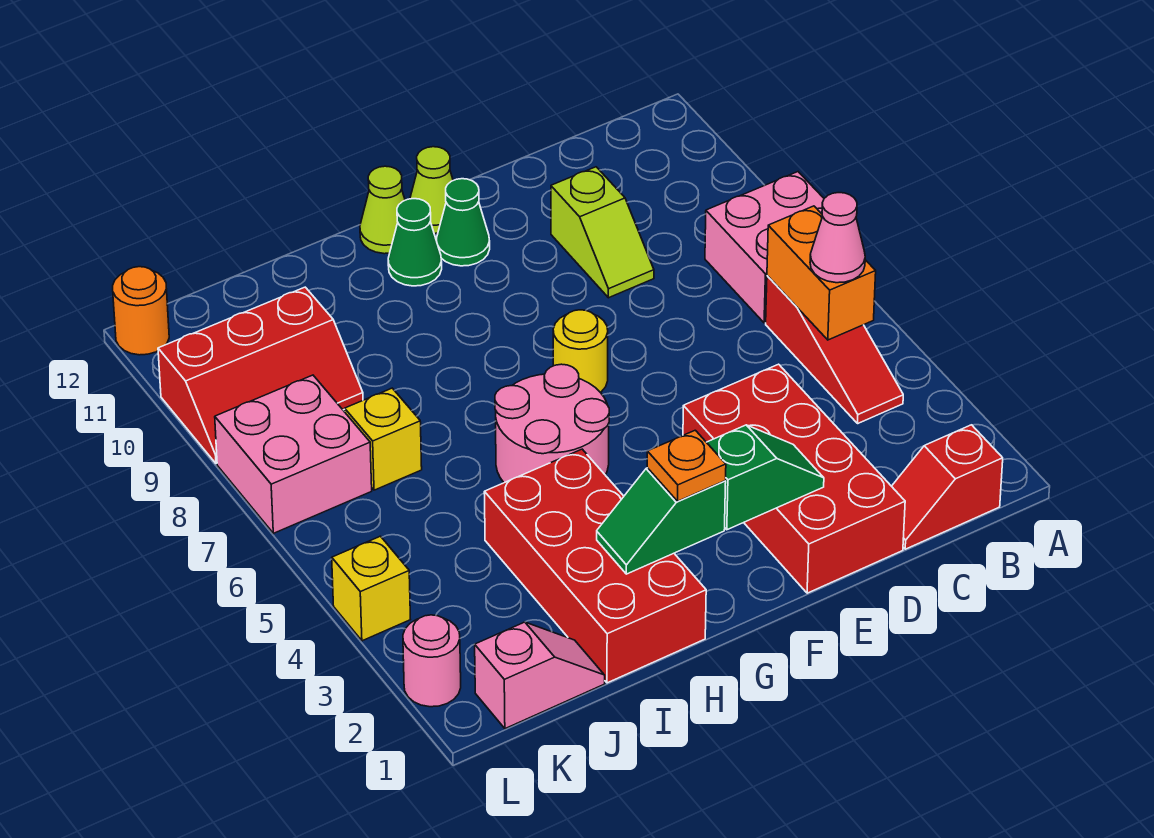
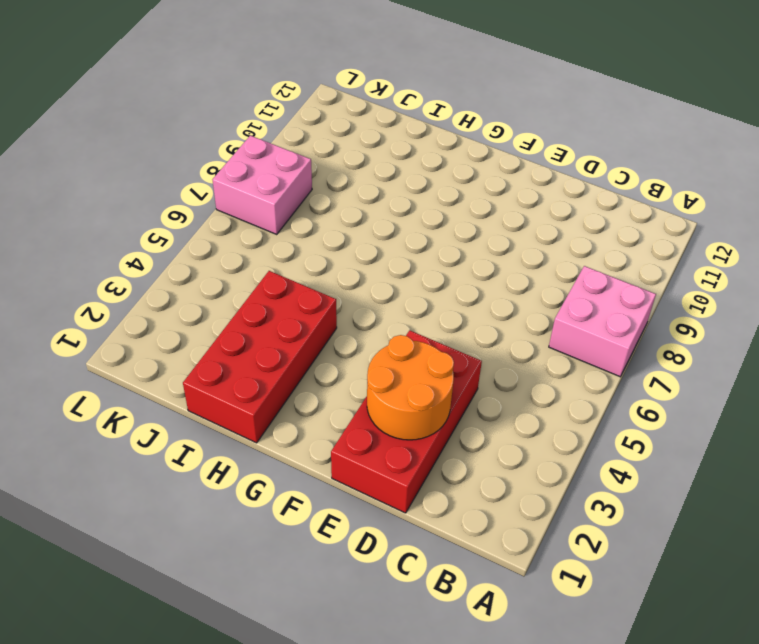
orange 2x2 round brick [367,335,454,440] -> green 1x2 slope [707,425,824,530]
none -> red 1x2 slope [892,425,1003,549]
none -> red 1x3 slope [766,276,903,423]
none -> lime 1x2 slope [551,167,654,298]

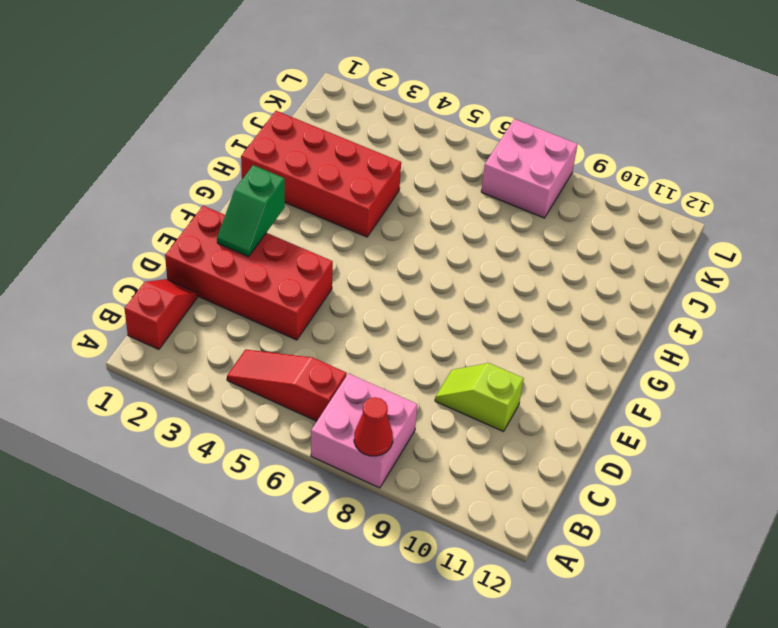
red 1x1 cone [354,397,393,456] -> none
none -> yellow 1x1 round brick [553,310,608,392]
none -> green 1x1 cone [436,179,490,266]
none -> lime 1x1 cone [410,147,453,234]

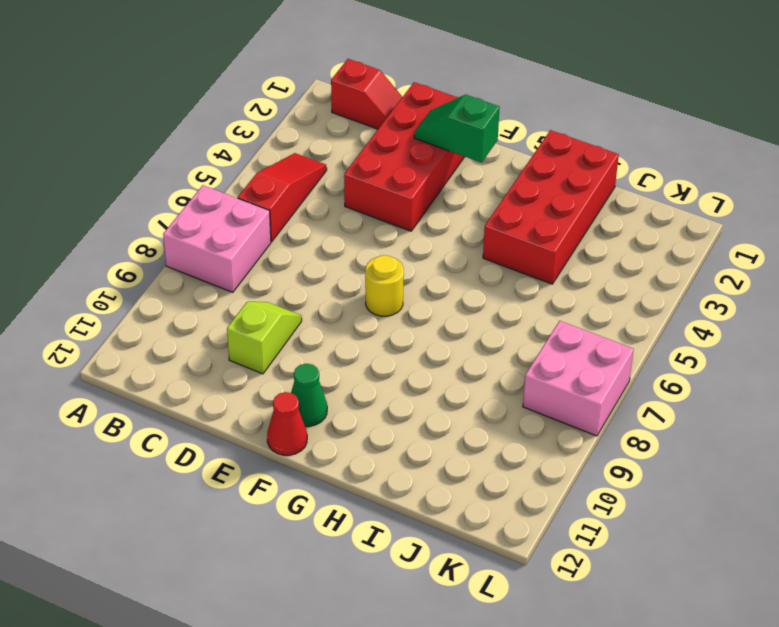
red 1x1 cone [267,392,307,455] -> lime 1x1 cone [410,147,453,234]
none -> pink 2x2 round brick [495,364,609,483]
none -> green 1x1 cone [388,199,442,286]
none -> lime 1x1 cone [360,166,405,254]

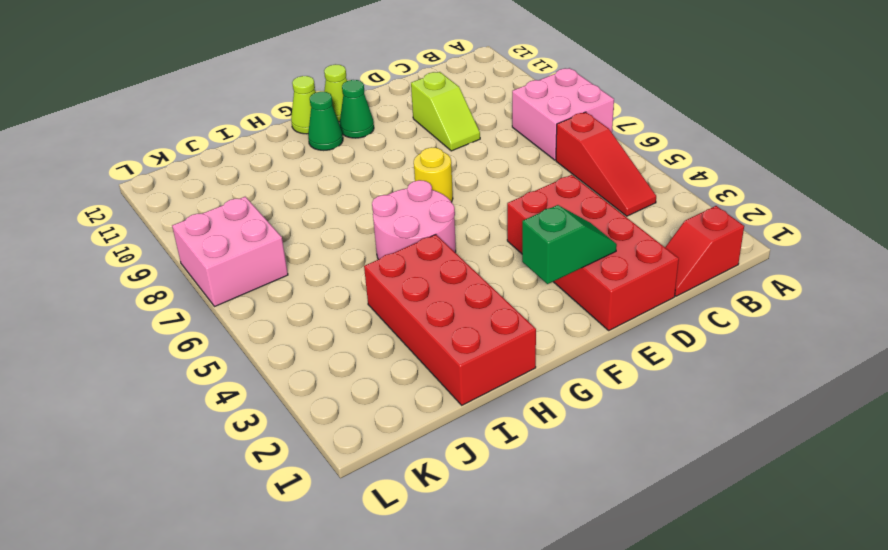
none -> pink 1x2 slope [475,622,605,729]
none -> yellow 1x1 brick [345,388,422,490]
none -> red 2x3 slope [158,287,363,464]

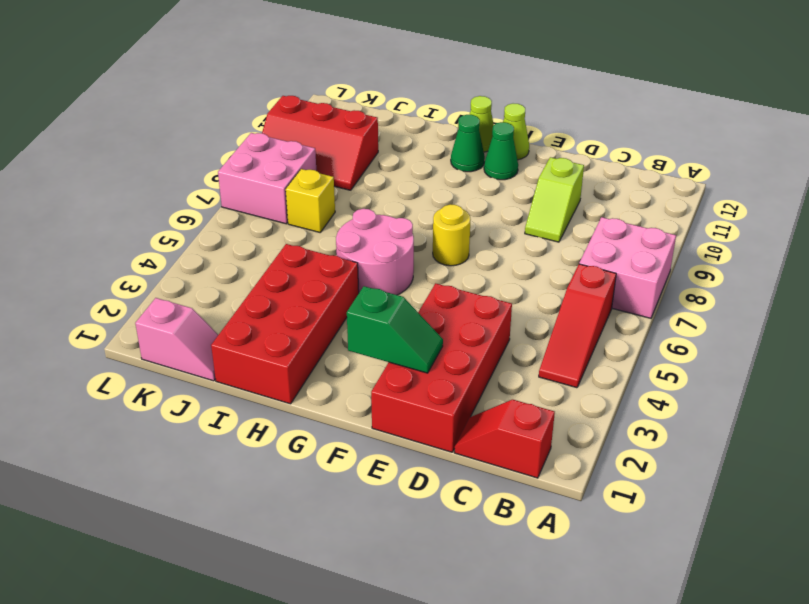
none -> pink 1x1 round brick [403,615,461,707]
none -> yellow 1x1 brick [332,536,410,641]
none -> orange 1x1 round brick [113,267,169,355]

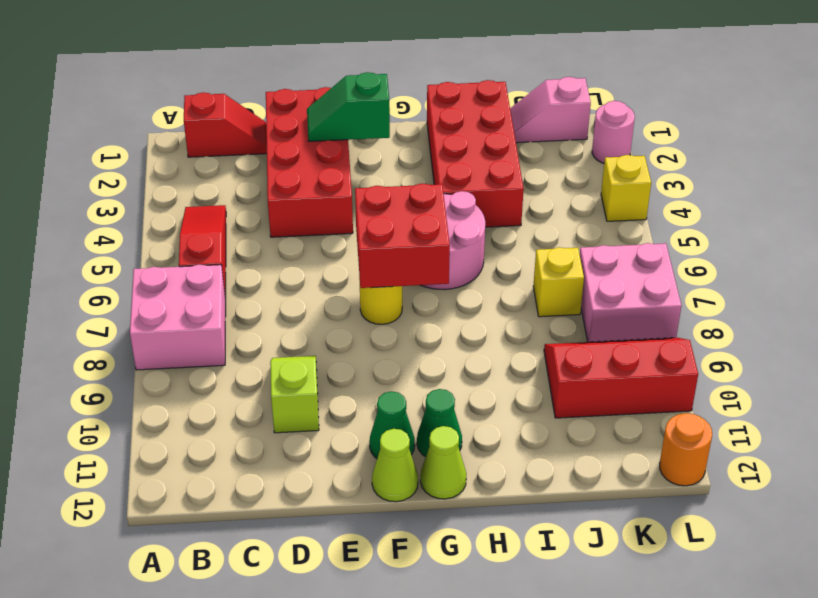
red 2x2 brick [355,184,450,288] -> none
none -> orange 1x2 brick [767,206,876,340]
none -> green 1x2 slope [597,468,726,574]
none -> pink 1x1 cone [810,193,865,283]

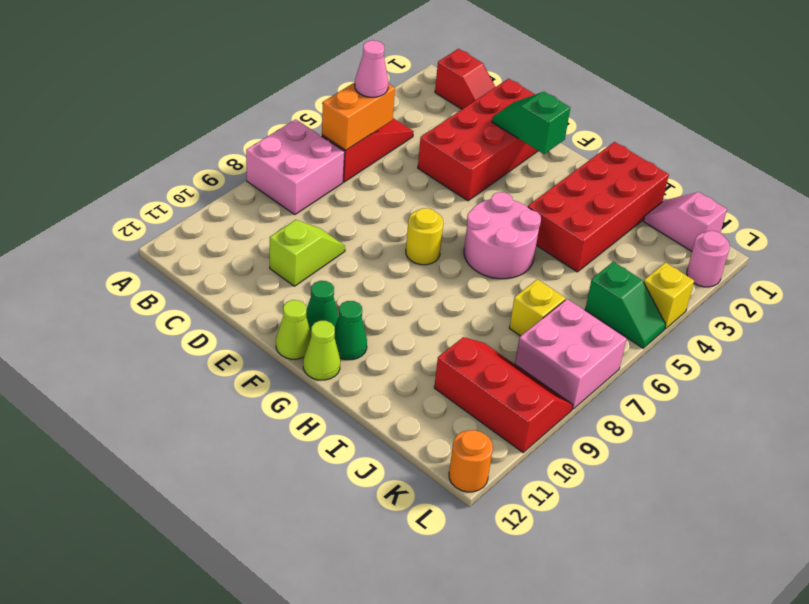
green 1x2 slope [585,262,666,348] -> green 1x2 slope moved to [597,468,726,574]
none -> orange 1x1 plate [647,430,726,501]

